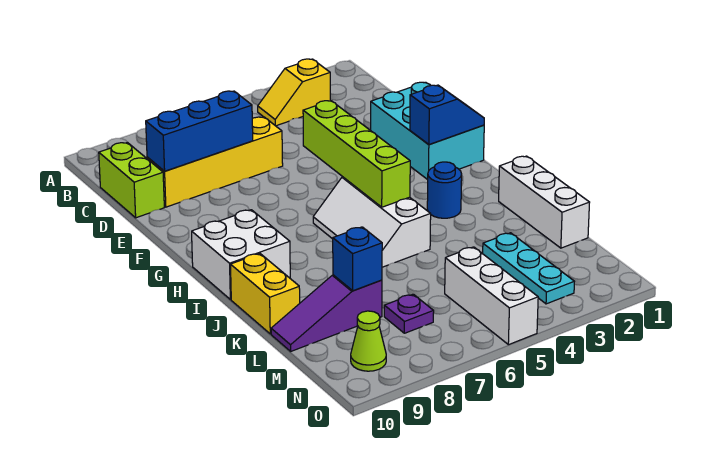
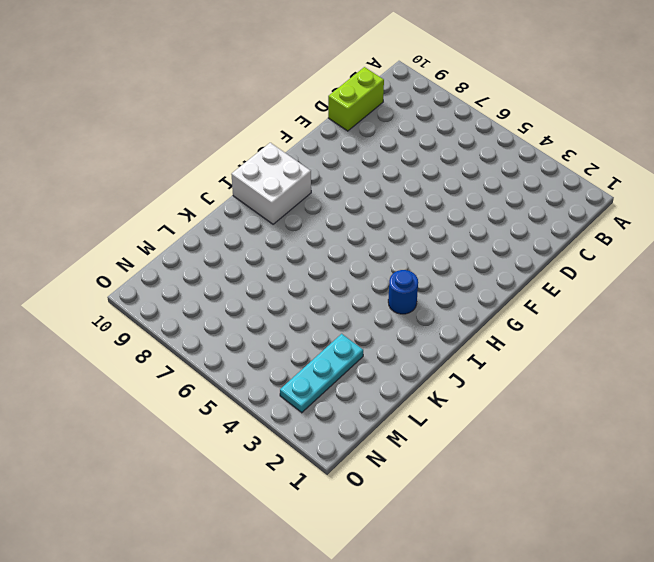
none -> yellow 1x2 slope [258,59,330,126]
none -> yellow 1x4 brick [147,117,283,207]
none -> cyan 2x3 brick [371,82,484,180]

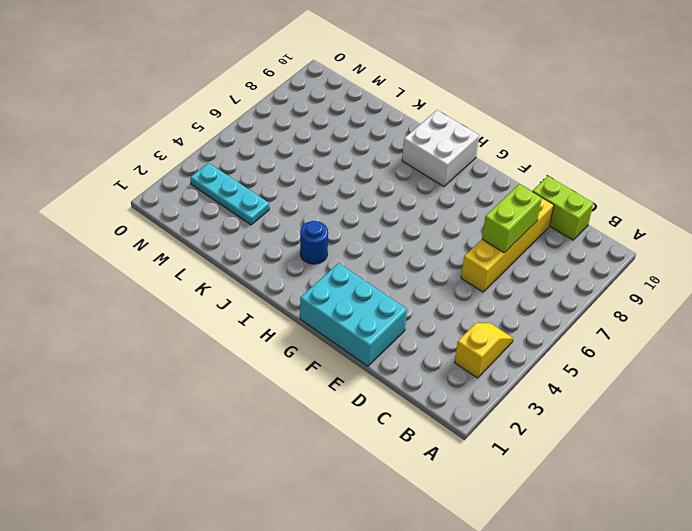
lime 1x2 brick [482,184,542,253] -> blue 1x3 brick [146,91,253,171]
none -> white 2x3 slope [313,177,431,267]
none -> white 1x3 brick [499,156,590,248]
none -> yellow 1x2 brick [231,254,300,334]

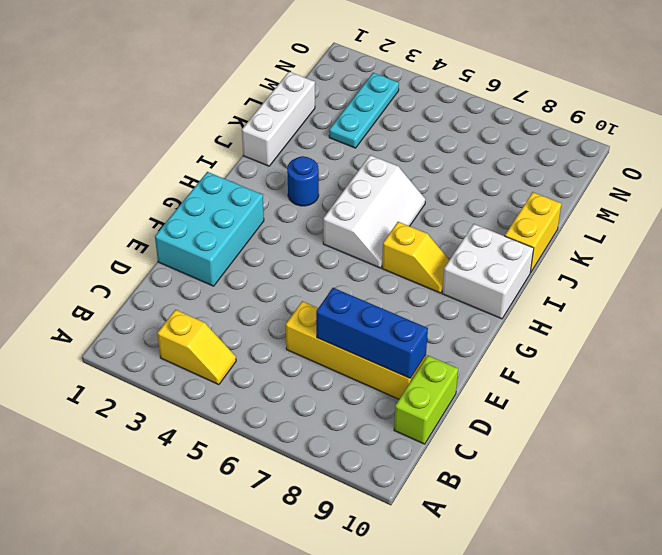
yellow 1x2 slope [382,222,449,293] -> none
none -> purple 1x3 slope [271,275,382,351]
none -> white 1x3 brick [445,247,538,345]
none -> purple 1x1 plate [384,294,434,333]

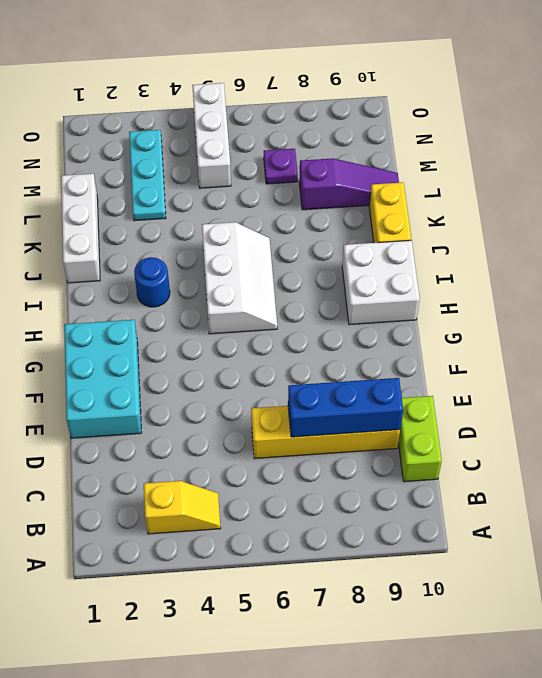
none -> lime 1x1 cone [351,311,386,371]
none -> lime 1x4 brick [303,101,410,207]
none -> blue 1x2 slope [410,85,484,145]

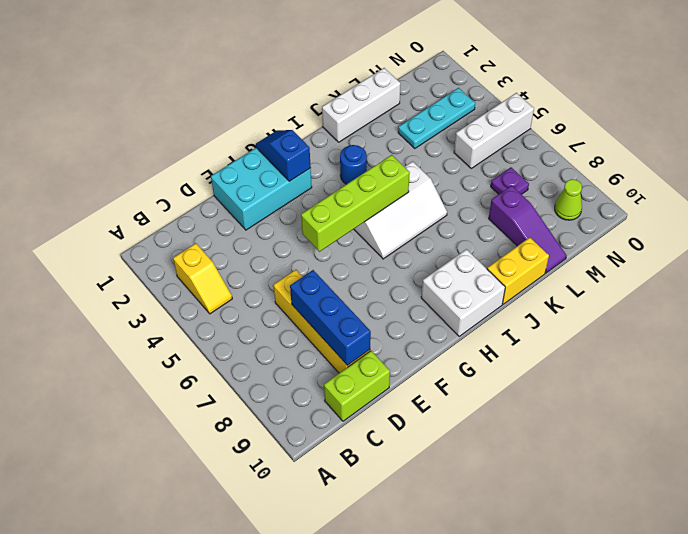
none -> blue 1x1 brick [333,227,382,291]

